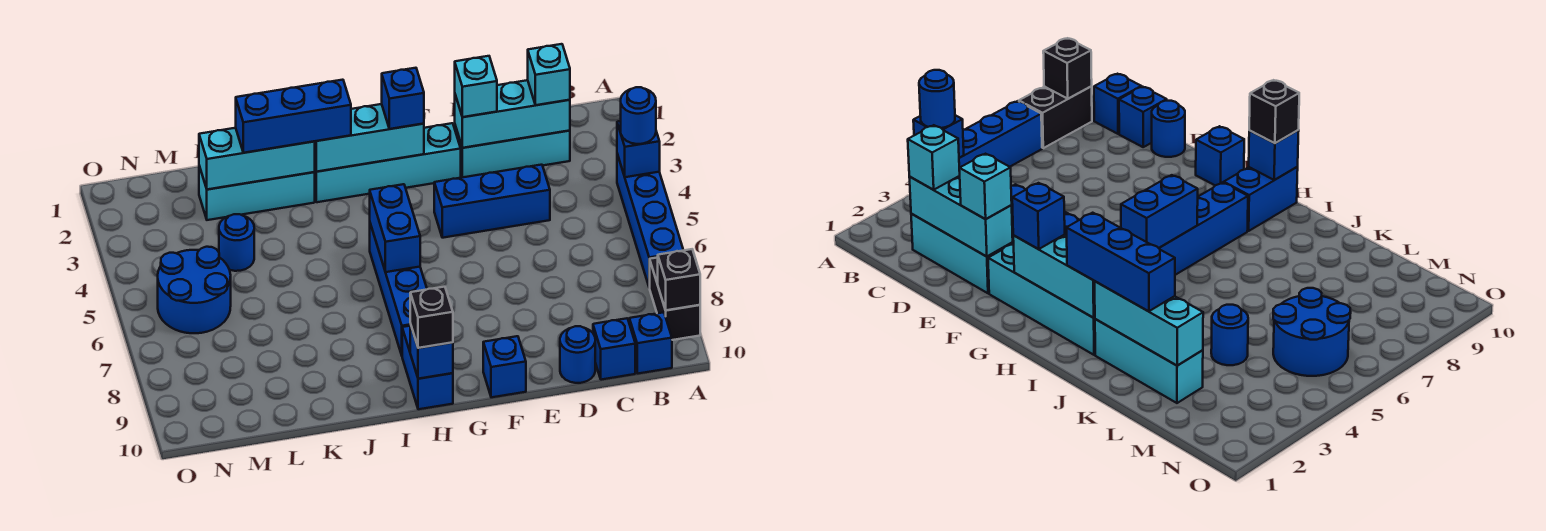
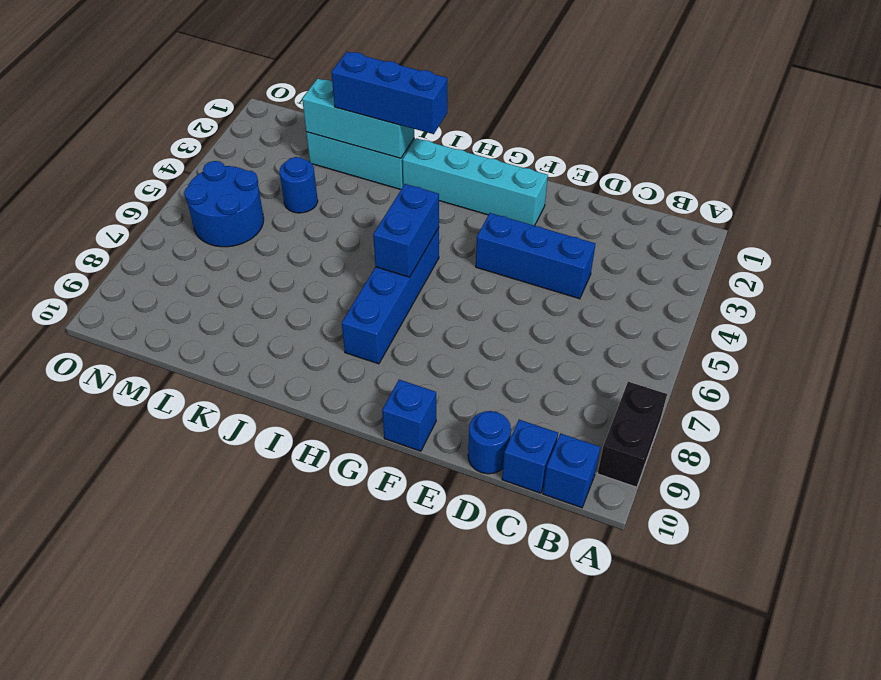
none -> blue 1x4 brick [617,154,683,288]
none -> cyan 1x3 brick [455,126,570,177]
none -> blue 1x2 brick [402,326,453,409]

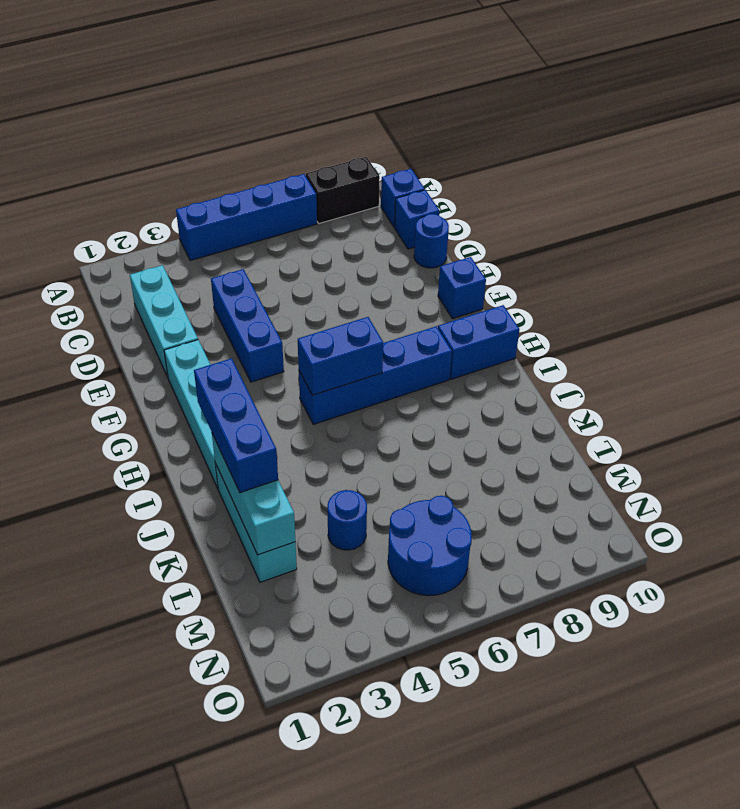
none -> blue 1x1 brick [617,121,660,177]
none -> black 1x1 brick [658,249,700,310]
none -> cyan 1x3 brick [455,80,570,148]

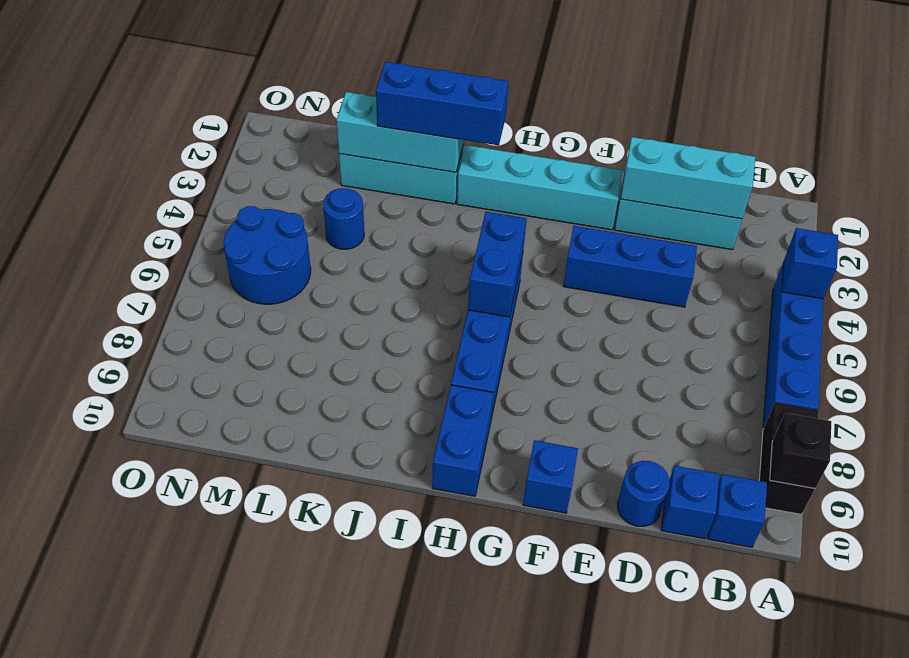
none -> cyan 1x3 brick [315,104,424,172]
none -> blue 1x1 brick [410,324,453,379]
none -> blue 1x1 round brick [621,87,656,144]

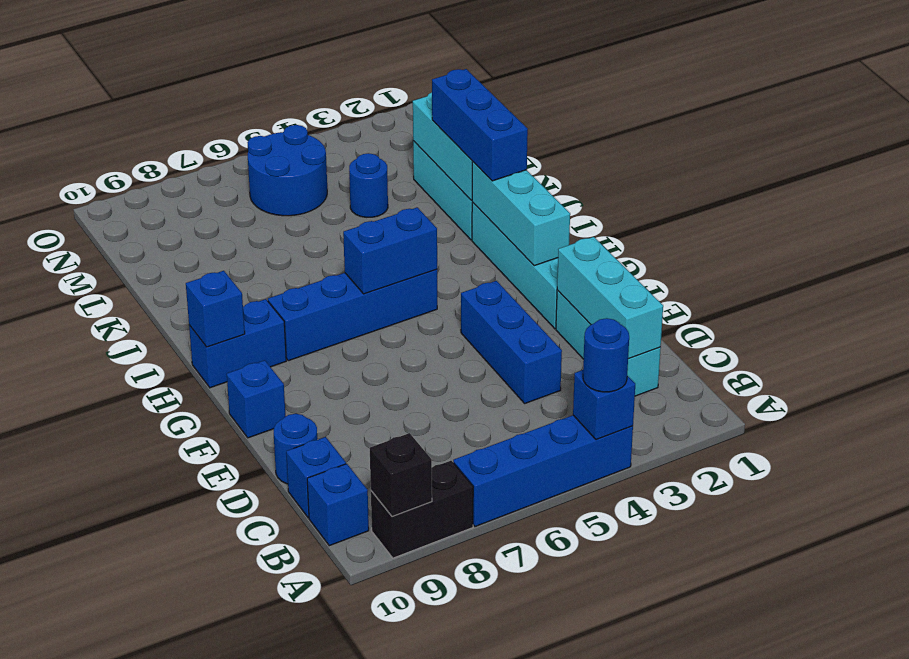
none -> cyan 1x1 brick [528,44,570,105]
none -> cyan 1x1 brick [455,56,497,117]
none -> blue 1x1 brick [382,68,424,129]

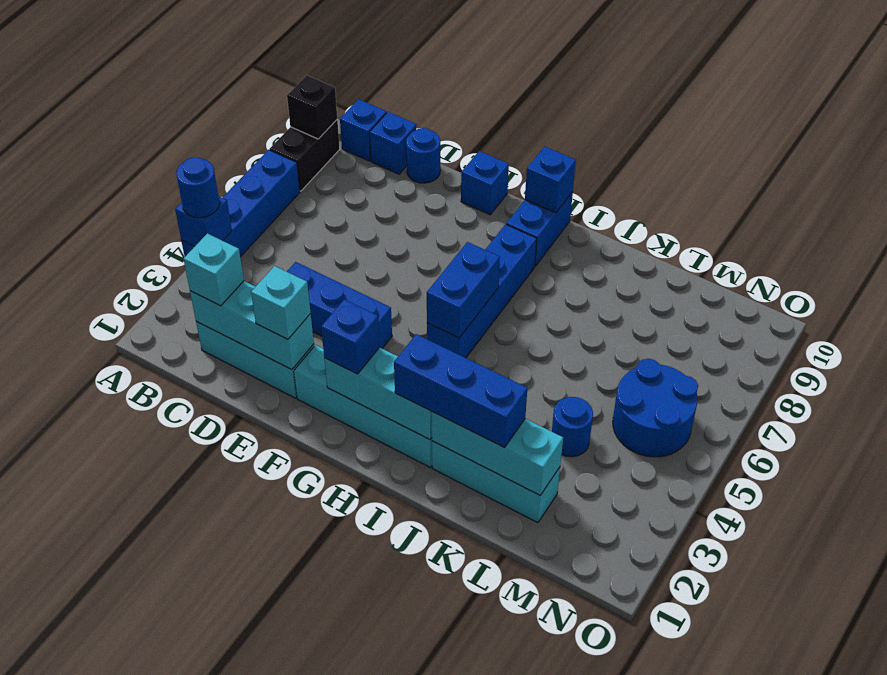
none -> black 1x1 brick [410,287,453,348]

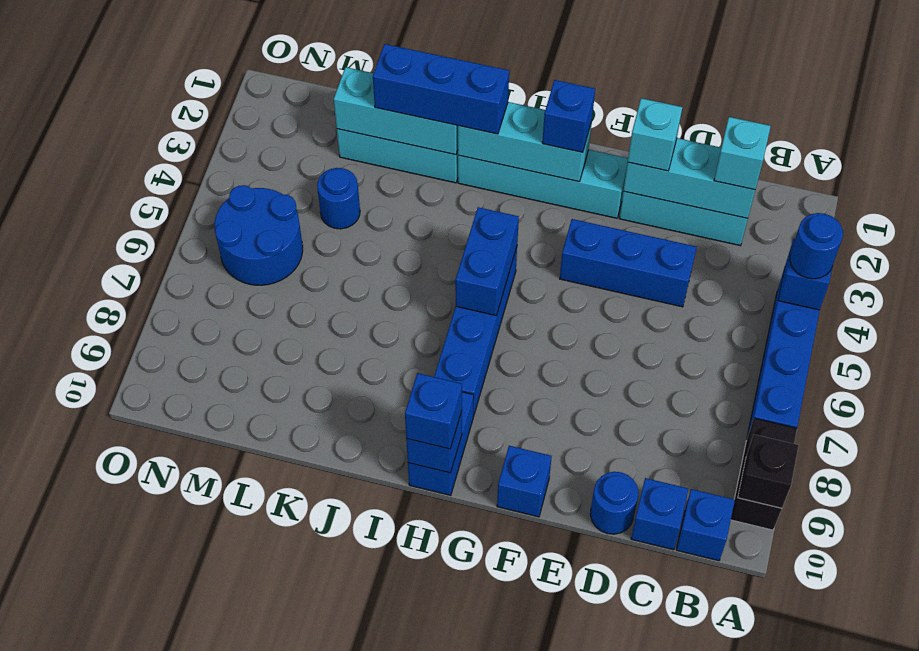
blue 1x1 brick [405,373,462,449] -> black 1x1 brick [410,287,453,348]

